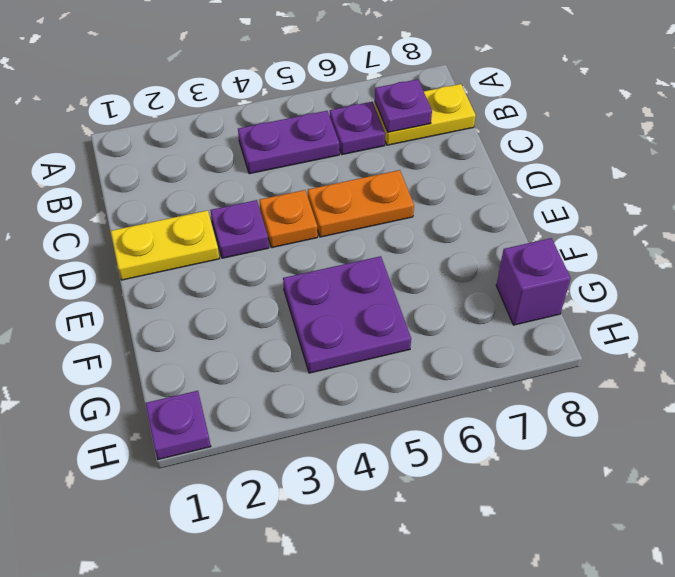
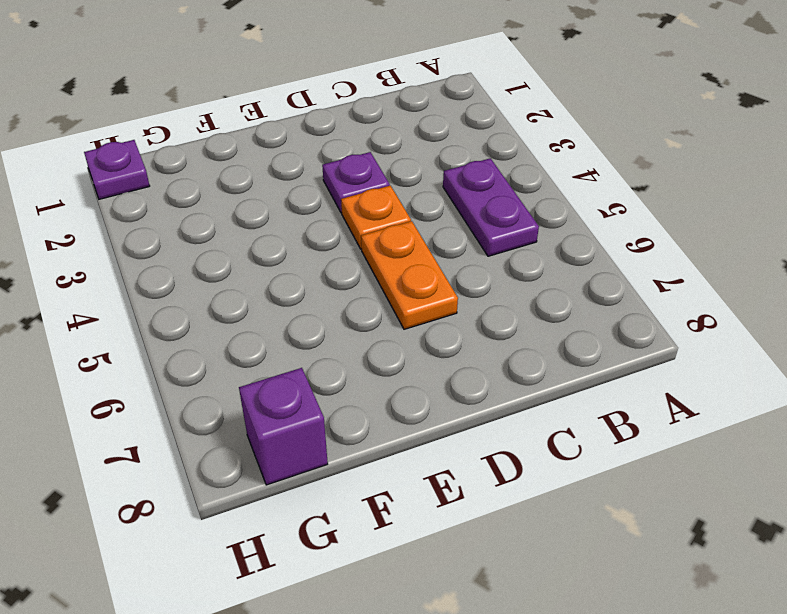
none -> purple 1x1 plate [330,102,385,155]
none -> yellow 1x2 plate [375,84,476,145]

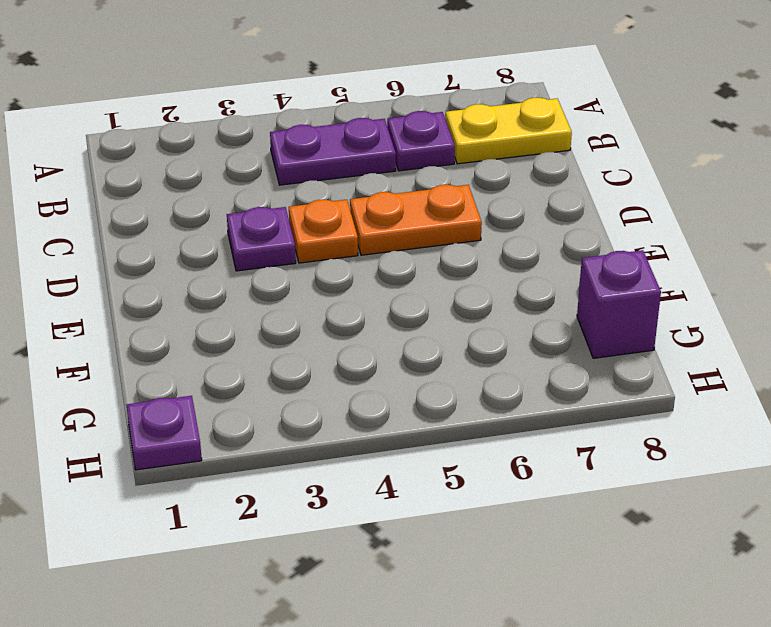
none -> yellow 1x2 plate [111,210,219,280]
none -> purple 2x2 plate [283,256,411,373]

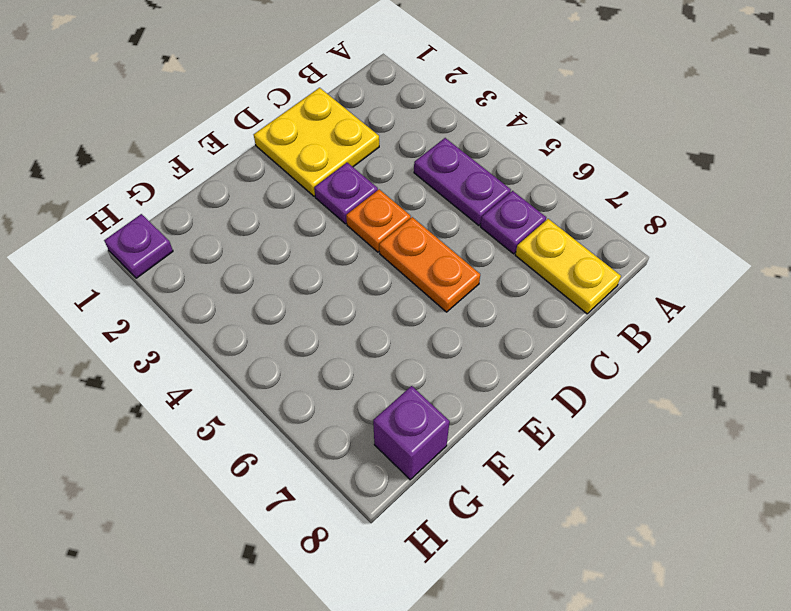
yellow 2x2 plate [254,88,379,196] -> yellow 1x2 plate [111,210,219,280]
none -> purple 2x2 plate [283,256,411,373]
none -> purple 1x1 plate [375,79,432,132]

